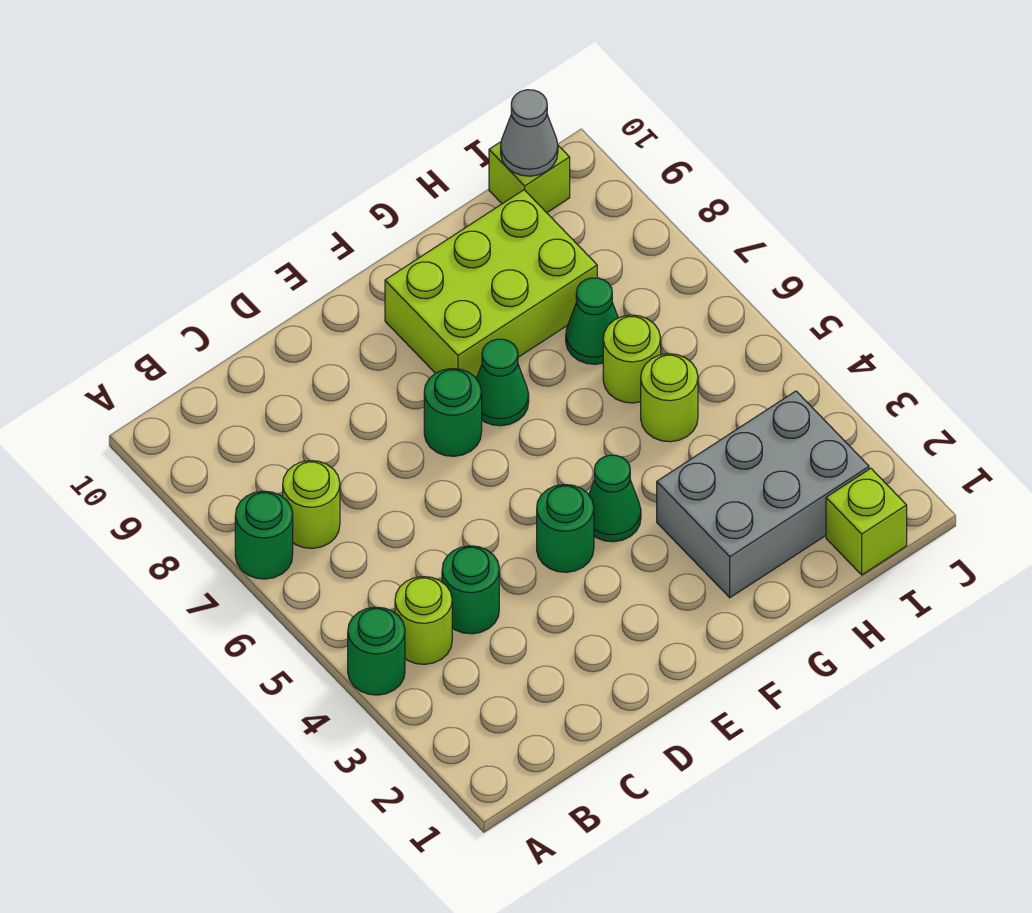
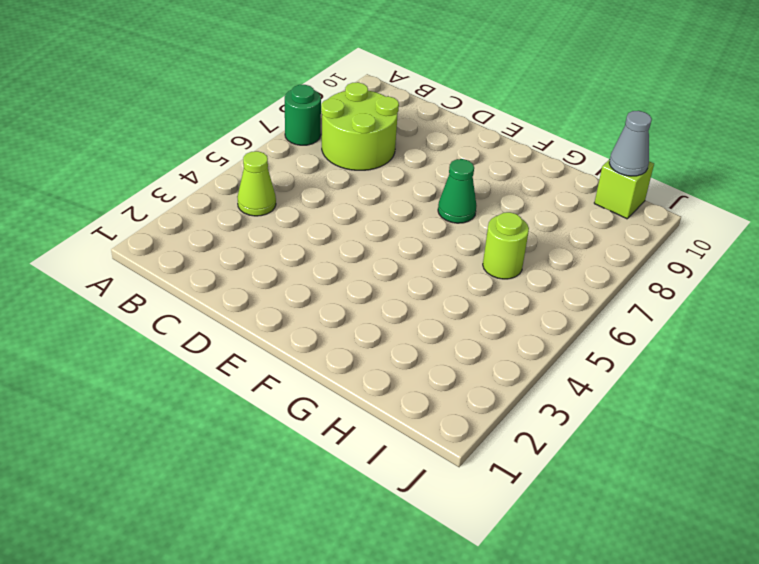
lime 1x1 cone [237,151,276,216] -> lime 1x1 round brick [395,577,452,664]
lime 2x2 round brick [321,82,399,170] -> lime 1x1 round brick [283,461,340,548]
none -> green 1x1 round brick [348,607,405,695]
none -> green 1x1 round brick [442,546,499,634]
none -> green 1x1 round brick [537,485,594,572]

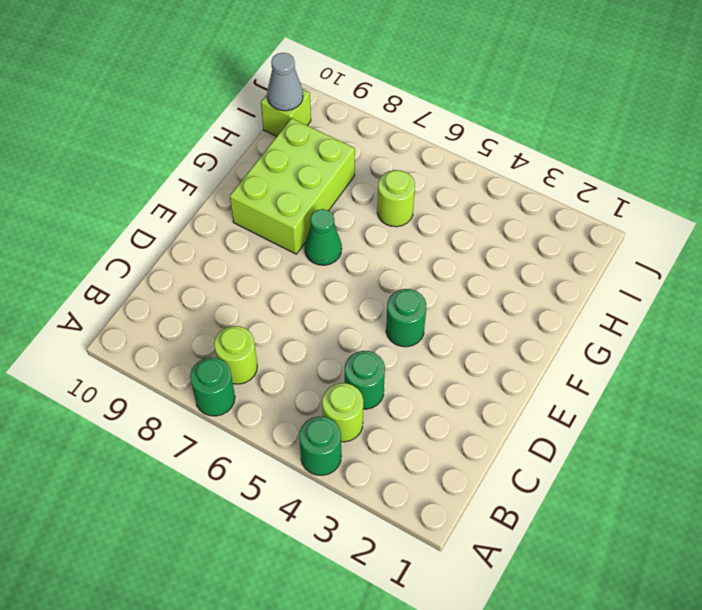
none -> green 1x1 round brick [424,368,482,456]
none -> green 1x1 cone [589,455,641,542]
none -> grey 2x3 brick [657,391,869,598]

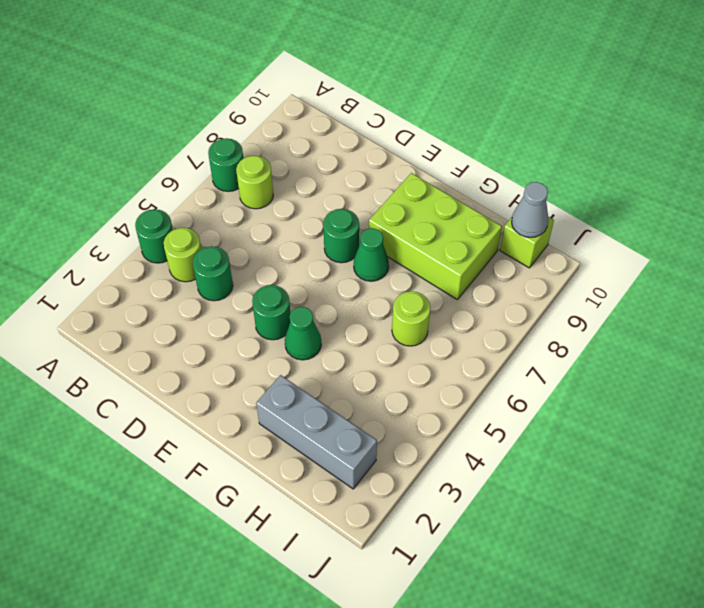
grey 1x3 brick [256,375,377,489] -> grey 2x3 brick [657,391,869,598]
none -> lime 1x1 round brick [641,354,698,442]
none -> green 1x1 cone [566,278,618,364]
none -> lime 1x1 brick [826,468,907,575]

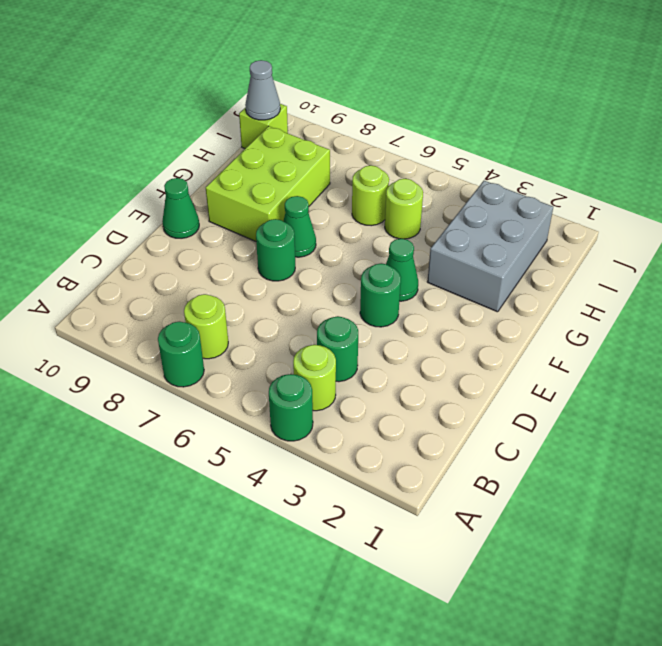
green 1x1 cone [162,178,199,238] -> green 1x1 cone moved to [566,278,618,364]
none -> lime 1x1 brick [826,468,907,575]

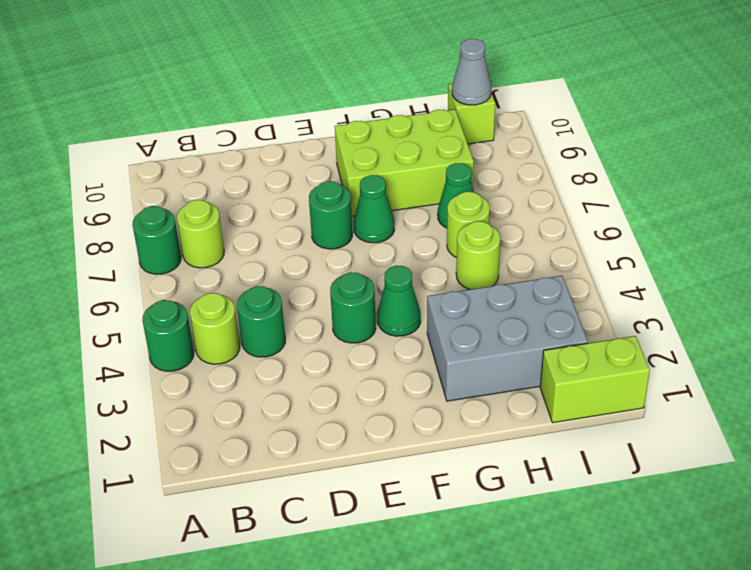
lime 1x2 brick [540,336,650,423] -> lime 1x1 brick [826,468,907,575]

